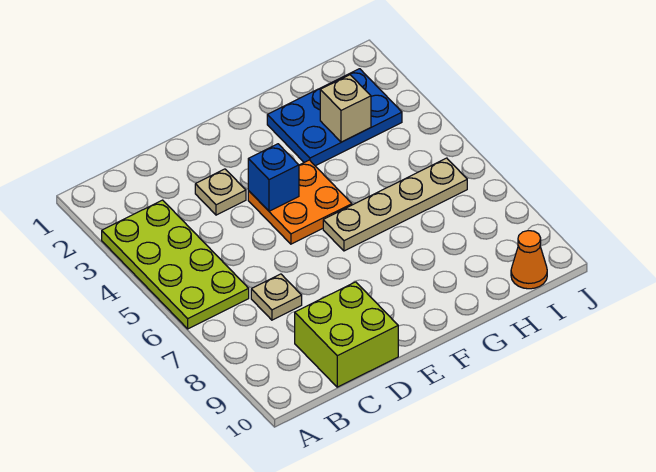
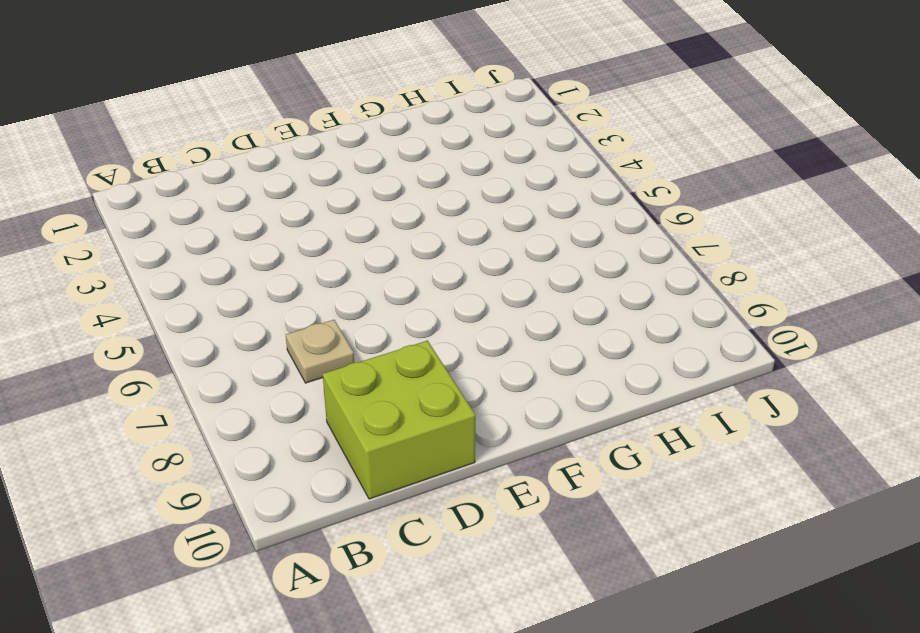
none -> lime 2x4 plate [102,200,249,329]
none -> tan 1x1 plate [195,169,246,215]

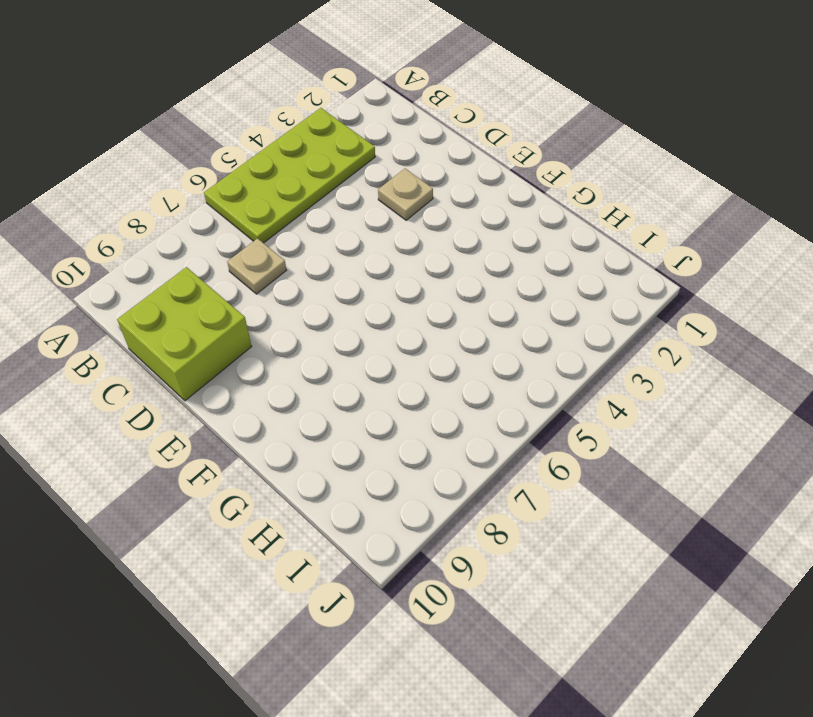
none -> orange 2x2 plate [248,160,352,244]
none -> tan 1x4 plate [323,158,467,251]

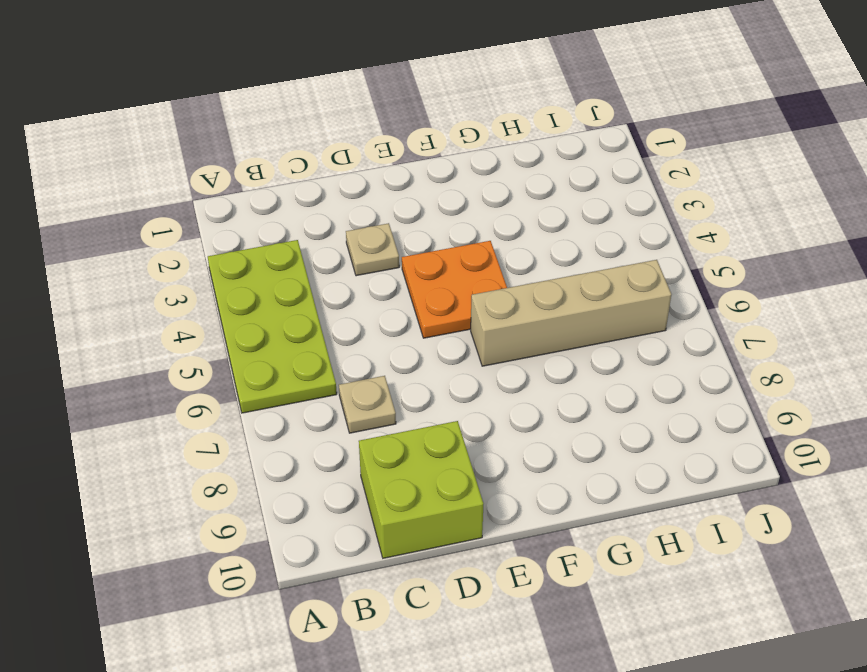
tan 1x4 brick [471,260,671,366] -> tan 1x4 plate [323,158,467,251]
none -> blue 2x3 plate [267,69,402,166]
none -> orange 1x1 cone [511,231,547,289]

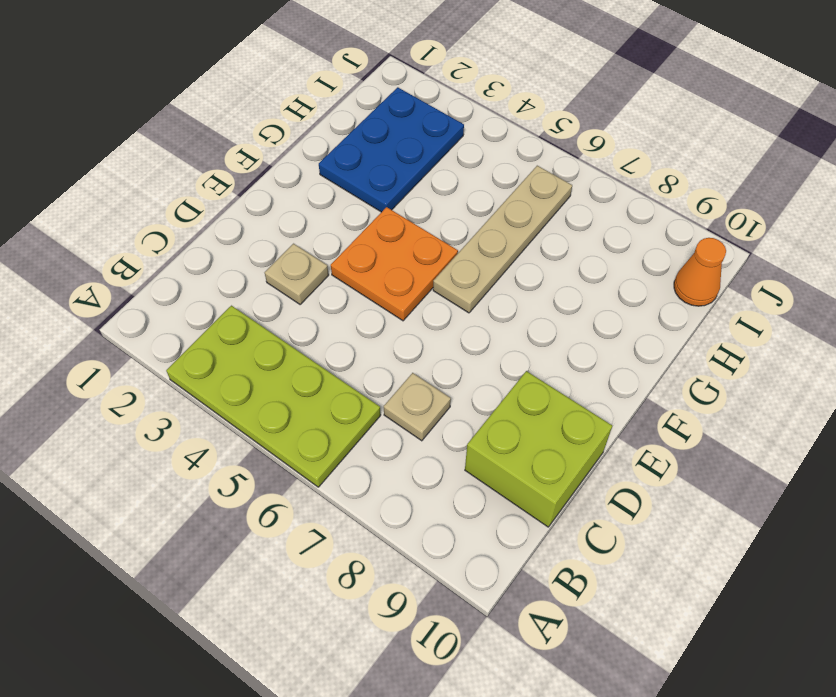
none -> blue 1x1 brick [248,144,299,211]
none -> tan 1x1 brick [320,75,371,142]

